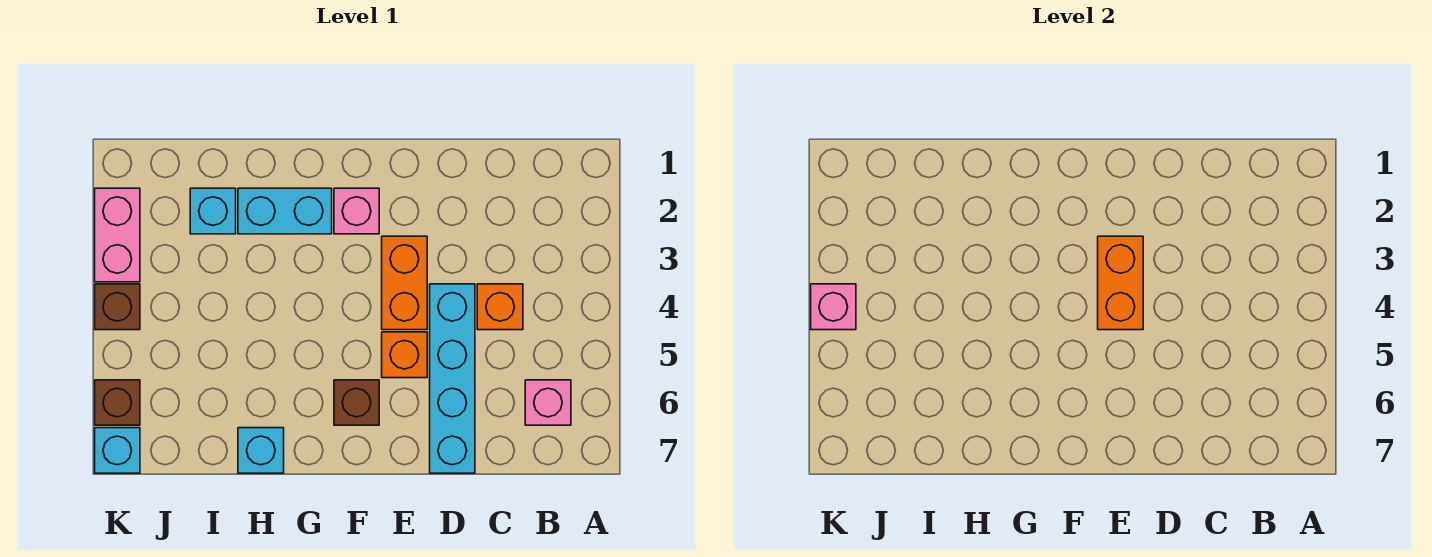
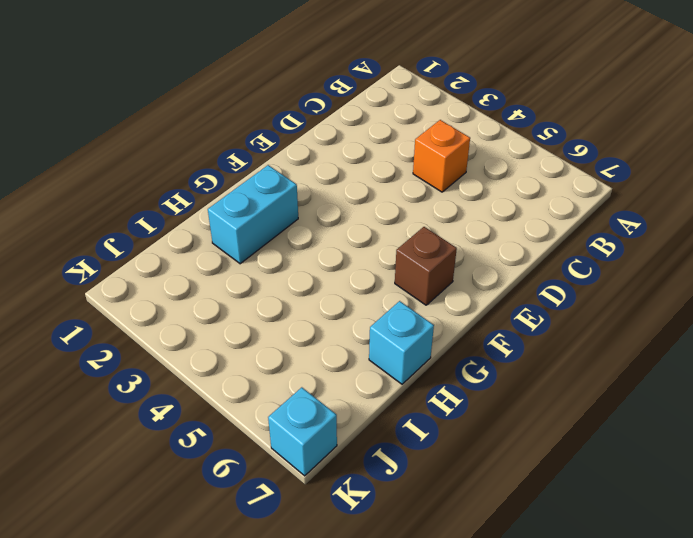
none -> pink 1x1 brick [525,380,571,425]
none -> cyan 1x4 brick [430,284,475,473]
none -> orange 1x2 brick [382,236,427,330]

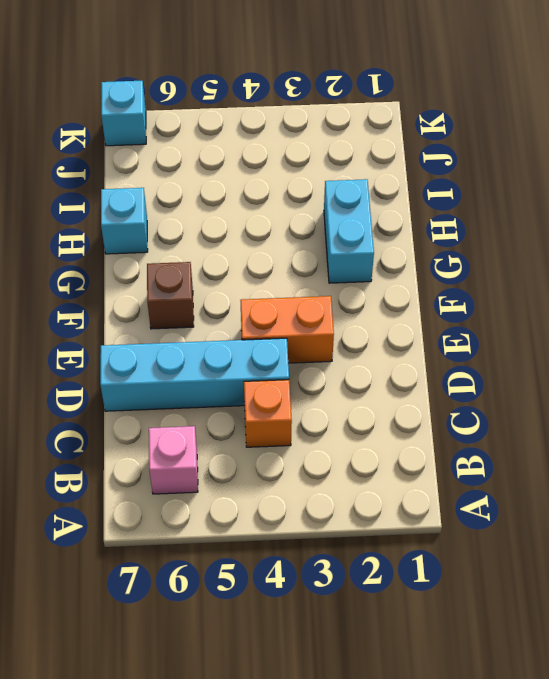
none -> orange 1x1 brick [382,332,427,378]
none -> pink 1x1 brick [334,188,379,234]
none -> cyan 1x1 brick [190,188,236,234]

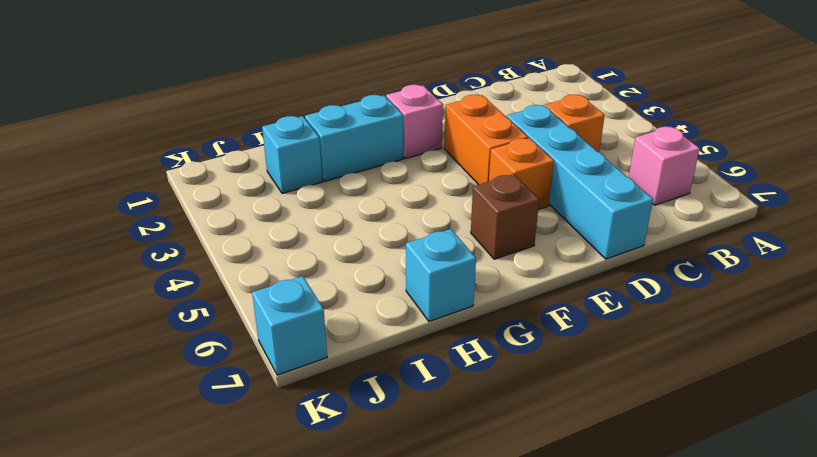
none -> pink 1x2 brick [95,188,140,282]
none -> brown 1x1 brick [95,284,140,330]
none -> brown 1x1 brick [95,380,140,425]

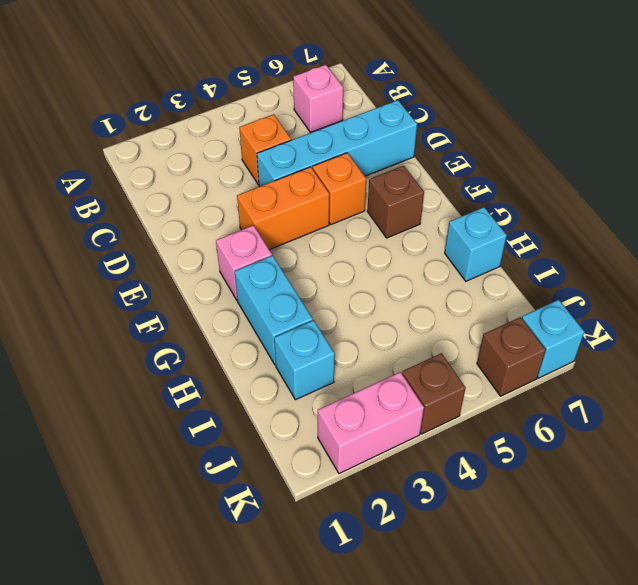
none -> orange 1x2 brick [1098,236,1143,330]
none -> pink 1x1 brick [811,284,856,330]

